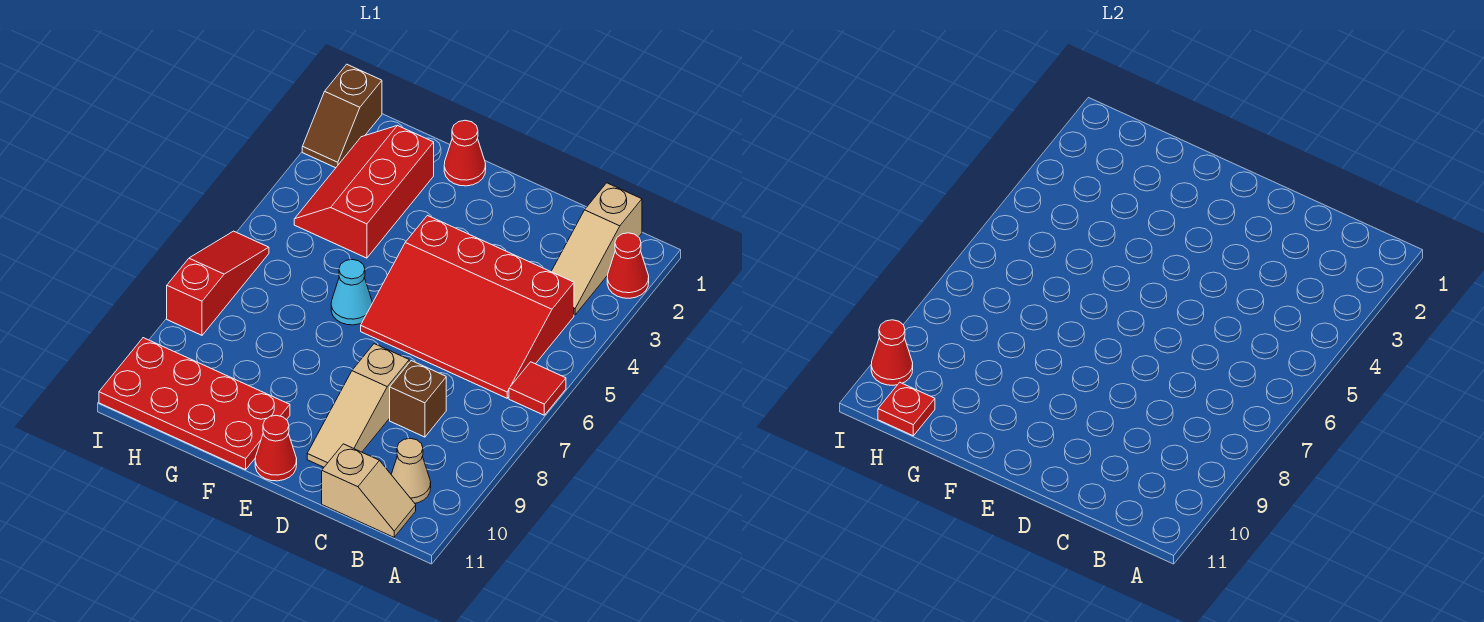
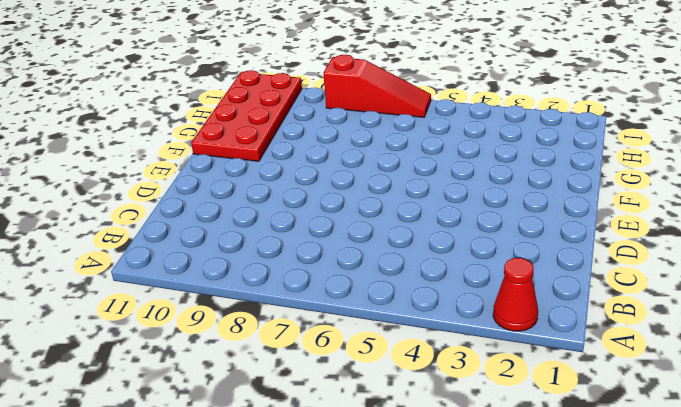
none -> red 1x1 tile [509,362,566,415]
none -> tan 1x3 slope [551,183,642,315]
none -> red 3x4 slope [361,216,574,398]

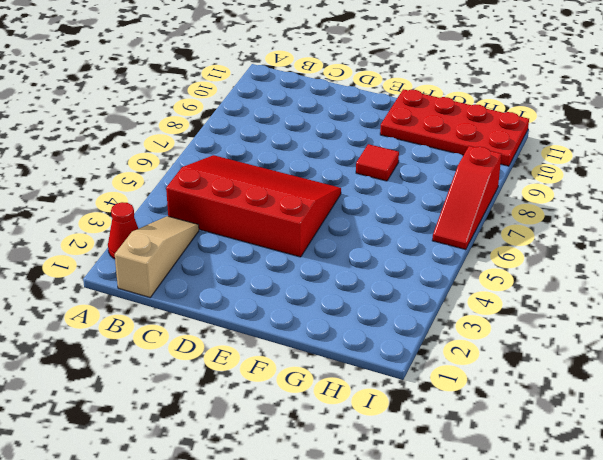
red 1x1 tile [356,144,399,181] -> red 1x1 tile moved to [509,362,566,415]
none -> tan 1x1 cone [391,438,431,503]
none -> tan 1x2 slope [322,444,416,537]
none -> brown 1x1 brick [390,361,446,437]

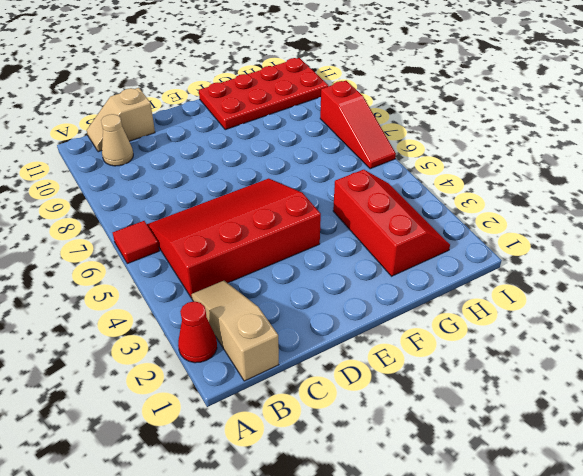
none -> brown 1x1 brick [390,361,446,437]
none -> tan 1x3 slope [307,344,409,467]
none -> red 1x1 cone [255,415,297,481]

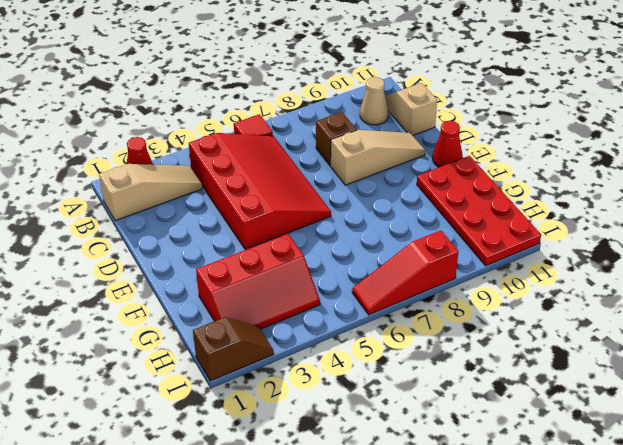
none -> red 1x1 cone [444,120,486,186]
none -> cyan 1x1 cone [331,260,372,325]
none -> red 1x1 plate [878,382,935,436]

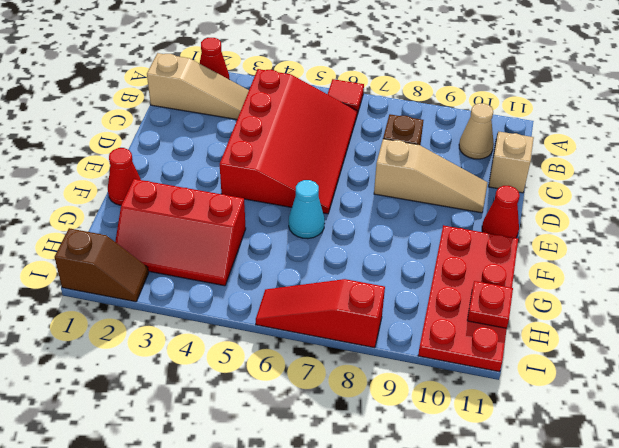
none -> red 1x1 cone [871,320,913,385]

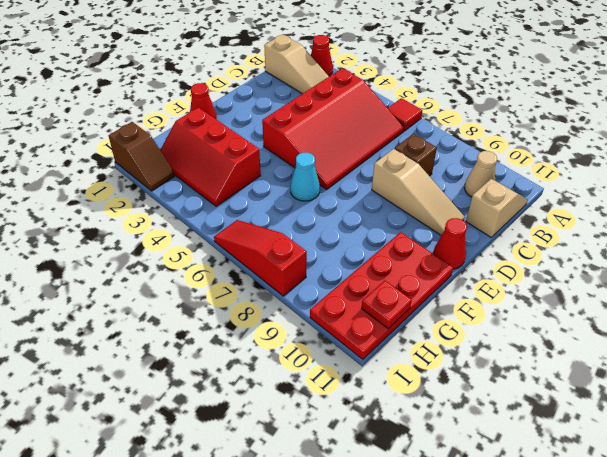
none -> red 1x1 cone [871,320,913,385]

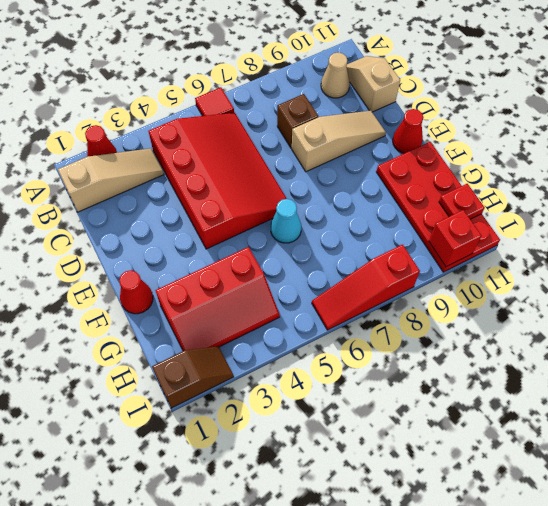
red 1x1 brick [429,210,482,267] -> red 1x1 cone [871,320,913,385]

